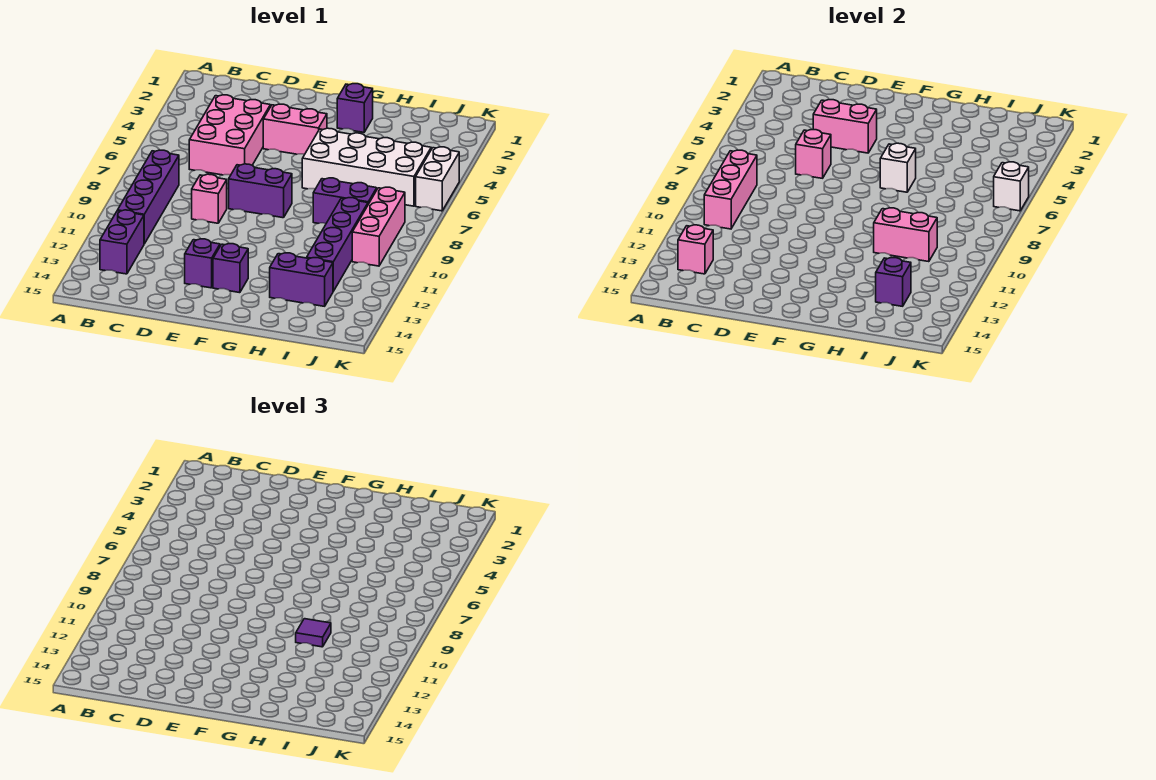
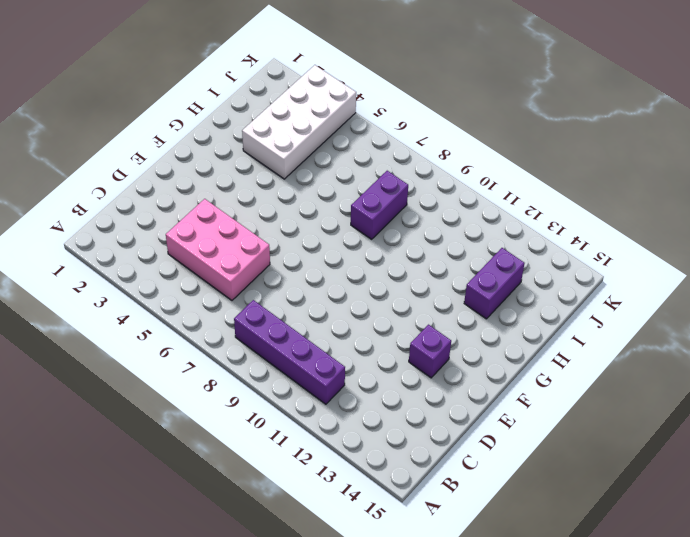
white 2x4 brick [242,65,356,179] -> white 2x4 brick moved to [302,128,431,206]
none -> purple 1x2 brick [100,210,144,274]
none -> pink 1x1 brick [192,174,227,223]
none -> pink 1x2 brick [263,104,327,154]

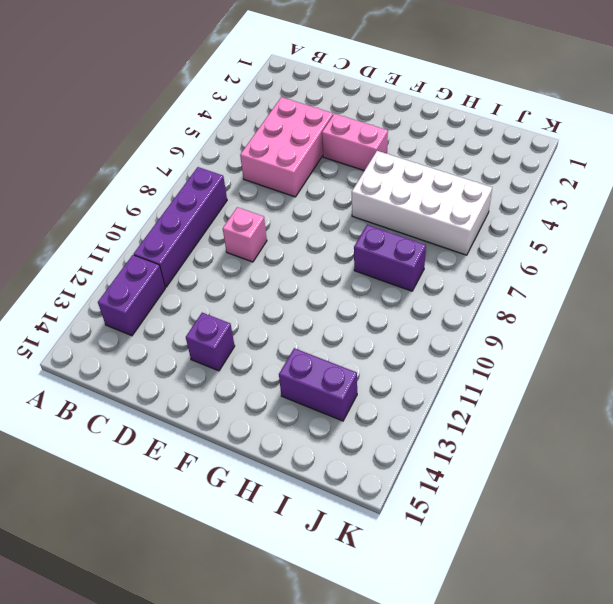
none -> purple 1x2 brick [229,164,292,218]
none -> purple 1x1 brick [213,243,248,293]
none -> purple 1x1 brick [337,84,373,132]

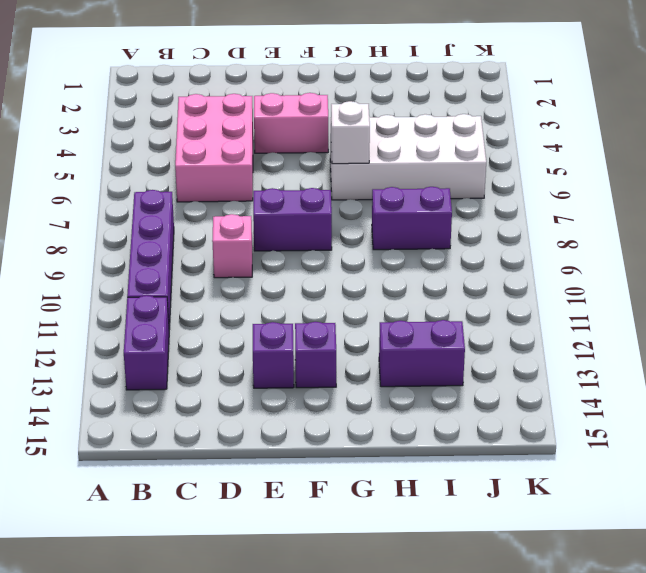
none -> purple 1x1 brick [337,84,373,132]
none -> purple 1x4 brick [307,198,368,291]
none -> pink 1x3 brick [352,187,405,266]

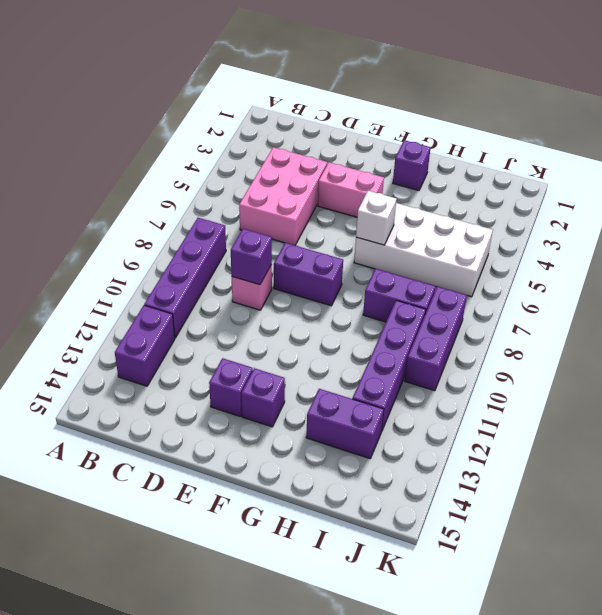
purple 1x1 brick [231,229,272,285] -> purple 1x1 brick moved to [876,258,911,306]
purple 1x3 brick [405,287,467,391] -> pink 1x3 brick [352,187,405,266]
none -> white 1x2 brick [416,147,459,211]
none -> pink 1x3 brick [704,150,757,229]
none -> pink 1x1 brick [678,225,713,274]

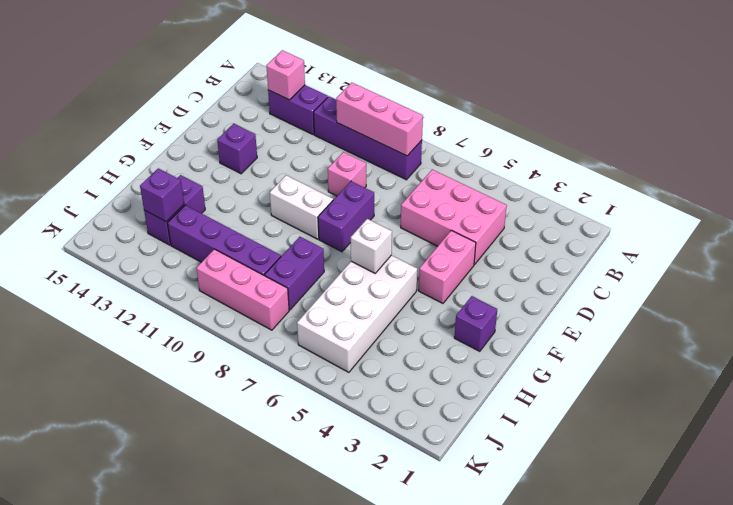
white 1x2 brick [270,175,333,239] -> white 1x2 brick moved to [416,147,459,211]
none -> purple 1x1 brick [213,243,248,293]
none -> pink 1x2 brick [813,100,877,153]
none -> pink 1x1 brick [796,130,831,178]

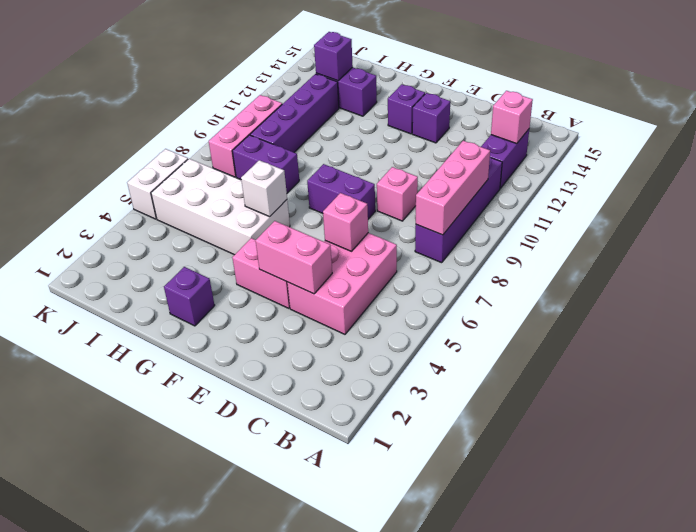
none -> pink 1x2 brick [874,208,937,262]
none -> white 1x1 brick [994,162,1029,211]
none -> purple 1x1 tile [296,619,331,647]

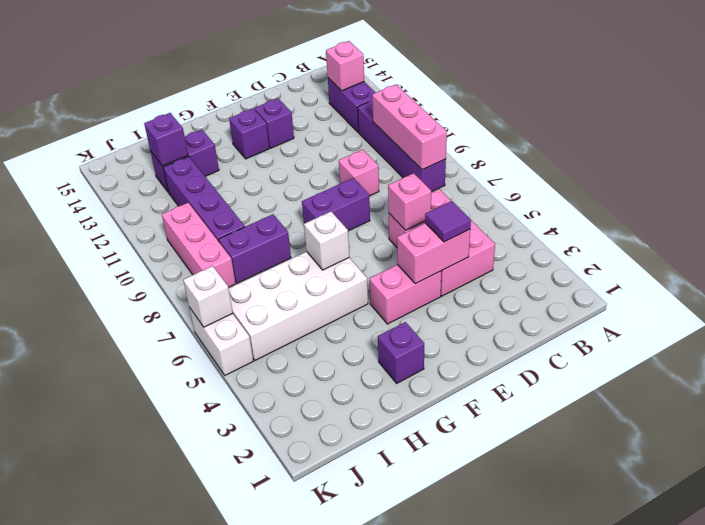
purple 1x1 tile [425,201,471,242] -> purple 1x1 tile moved to [296,619,331,647]
none -> pink 1x2 brick [874,208,937,262]

